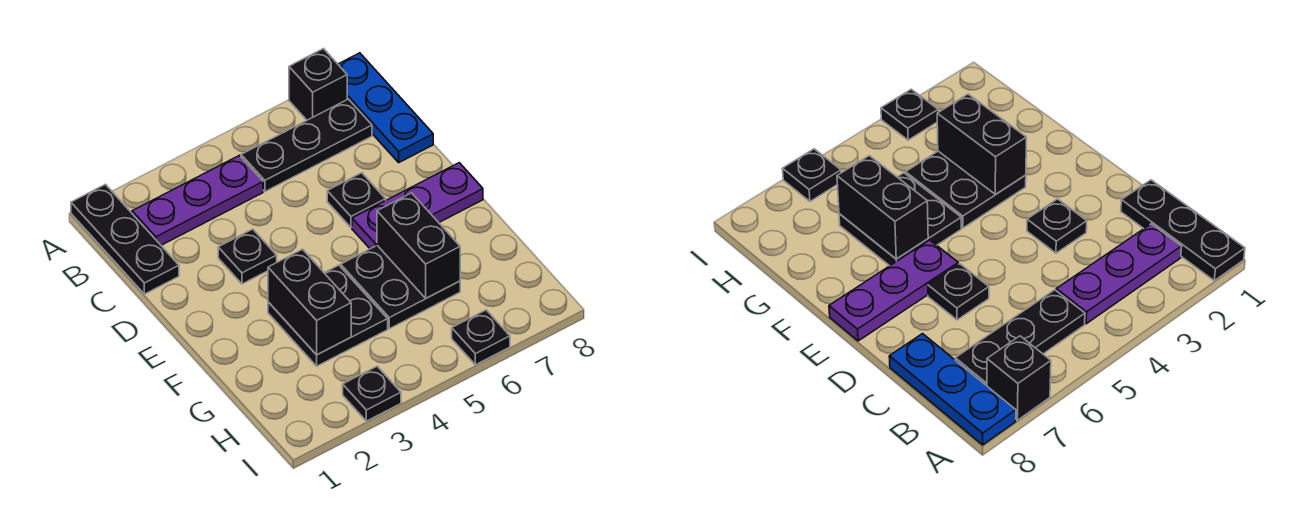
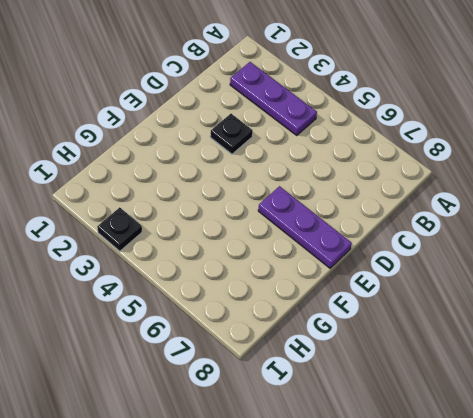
none -> black 1x3 plate [71,184,179,294]
none -> black 1x1 brick [289,49,347,120]
none -> blue 1x3 plate [338,53,433,162]

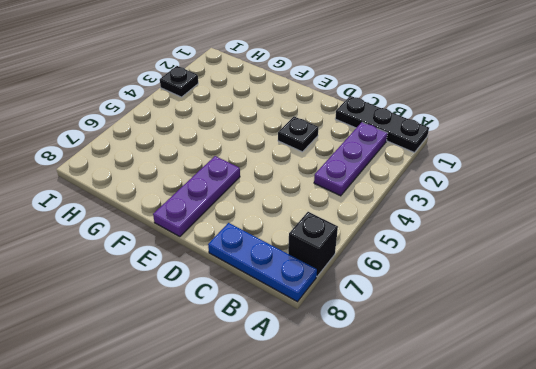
none -> black 1x3 plate [241,99,372,191]
none -> black 1x1 plate [327,173,386,228]
none -> black 2x2 plate [268,265,388,366]

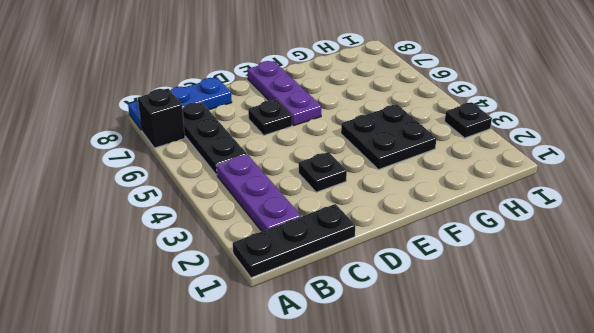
none -> black 2x2 plate [341,246,460,329]
none -> black 1x1 plate [452,310,510,365]
none -> black 1x2 brick [268,249,351,355]

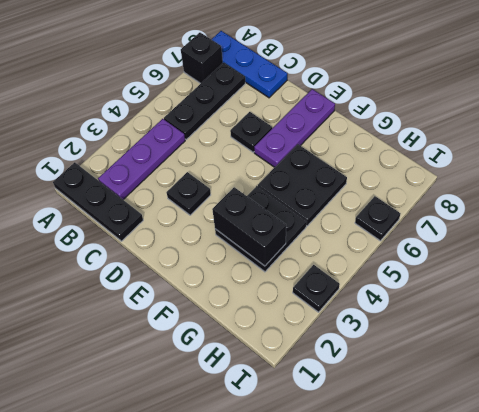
none -> black 1x2 brick [377,193,460,298]

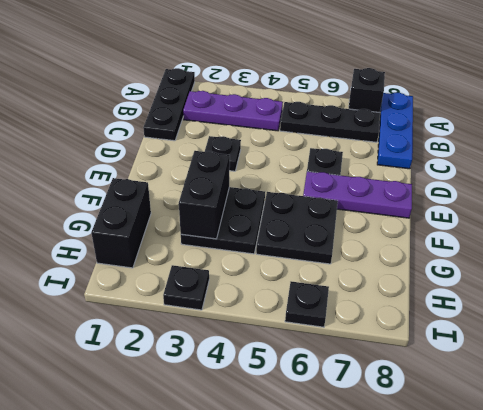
black 1x2 brick [91,178,151,268] -> black 1x2 brick moved to [377,193,460,298]

